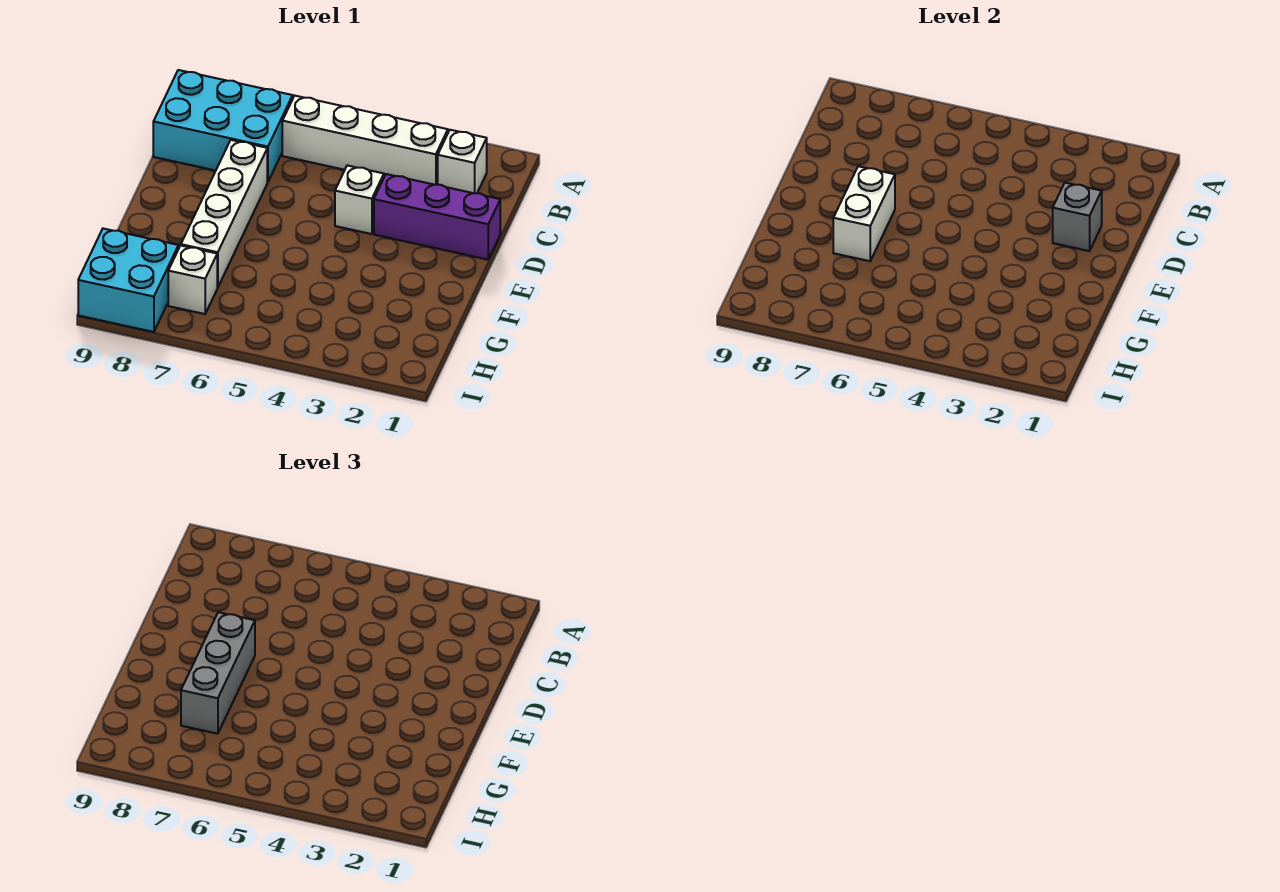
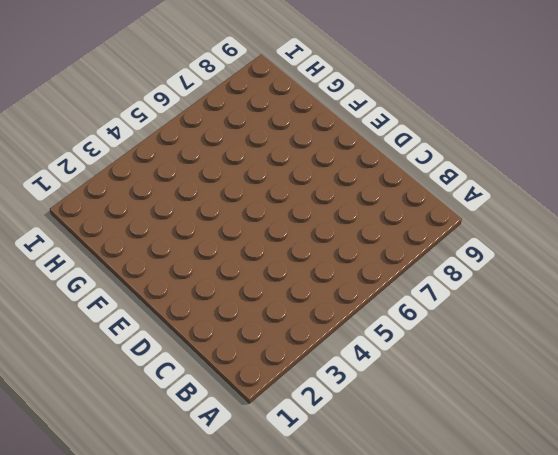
none -> white 1x1 brick [438,130,487,193]
none -> white 1x4 brick [282,96,448,185]

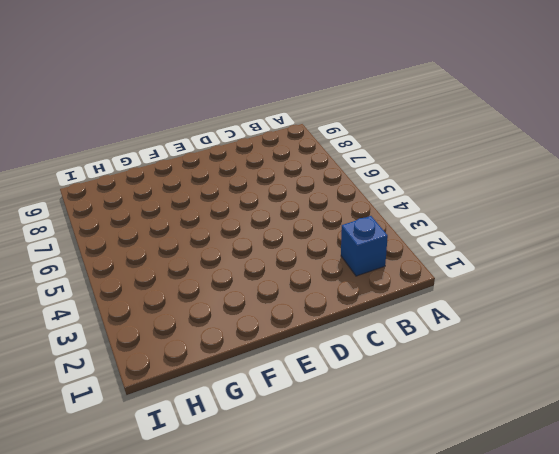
blue 1x1 brick [341,216,388,276] -> white 1x1 brick [438,130,487,193]
none -> white 1x4 brick [282,96,448,185]
none -> cyan 2x3 brick [153,70,293,182]

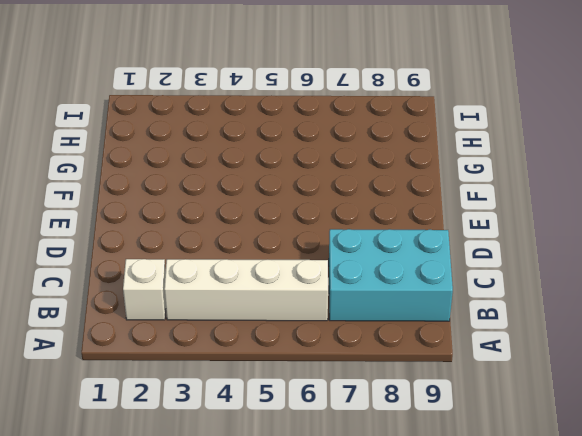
none -> purple 1x3 brick [374,174,500,260]
none -> white 1x1 brick [335,165,384,234]

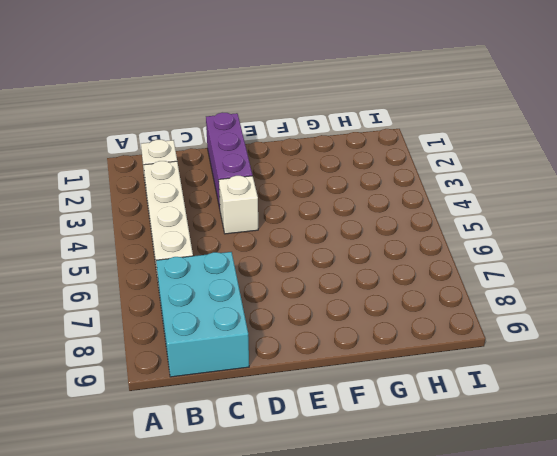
none -> white 1x4 brick [181,140,267,288]
none -> white 1x1 brick [168,246,217,314]

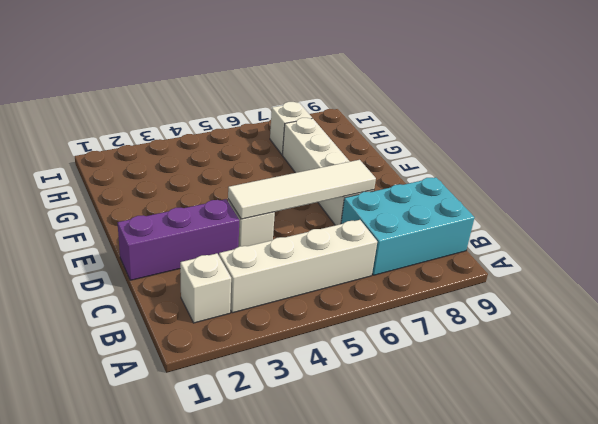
white 1x4 tile [228,160,376,219] -> none
none -> cyan 2x2 brick [78,229,178,332]
none -> grey 1x1 brick [1053,183,1102,251]

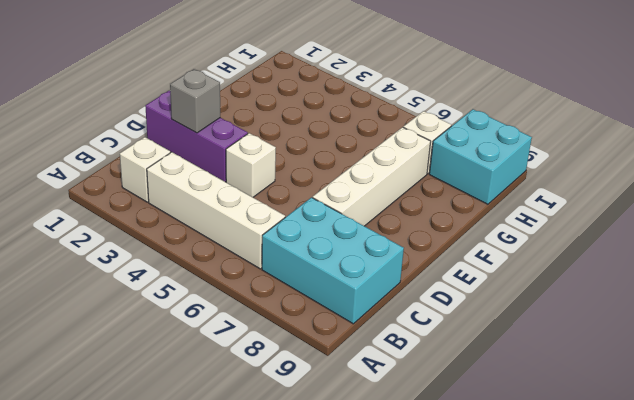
none -> white 1x2 brick [833,166,895,261]
none -> grey 1x3 brick [181,612,255,734]

